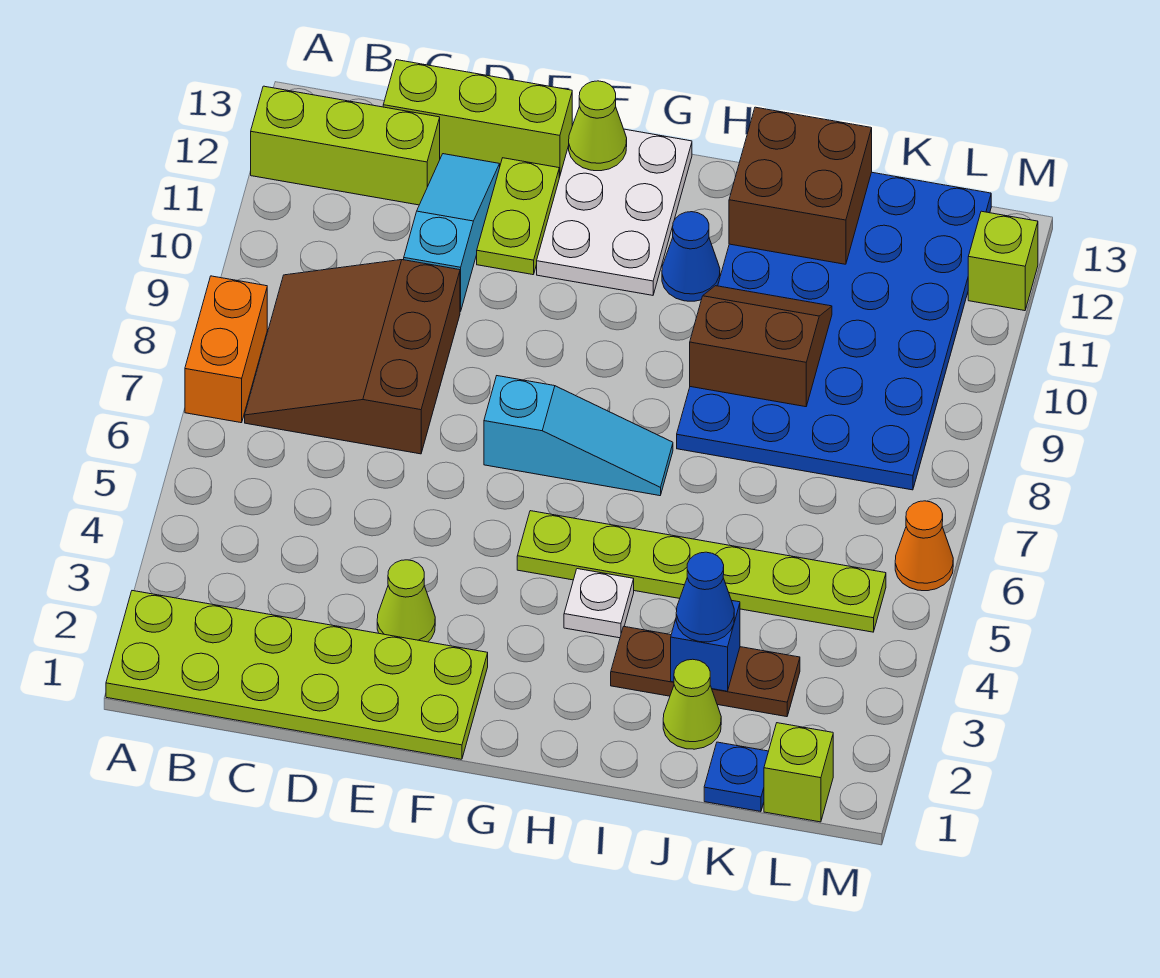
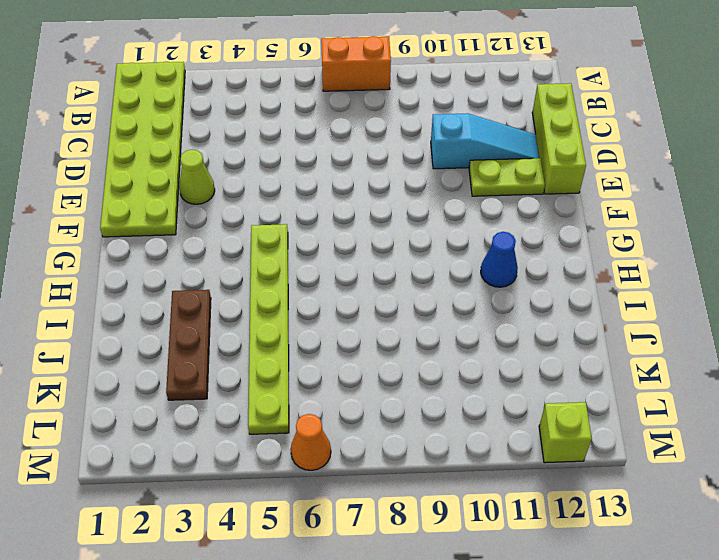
none -> lime 1x3 brick [251,86,440,205]
none -> brown 3x3 slope [245,260,460,454]
none -> cyan 1x3 slope [484,376,673,496]

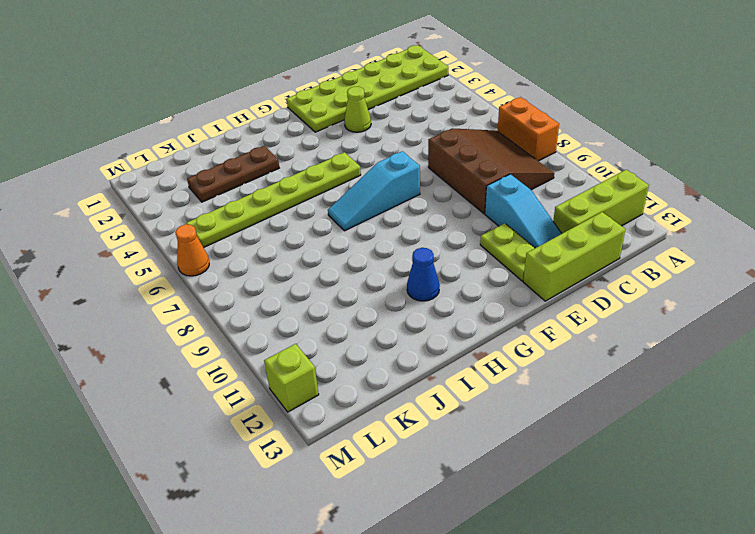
none -> white 2x3 plate [537,129,692,295]
none -> white 1x1 plate [564,569,634,638]
none -> blue 4x6 plate [677,172,991,490]

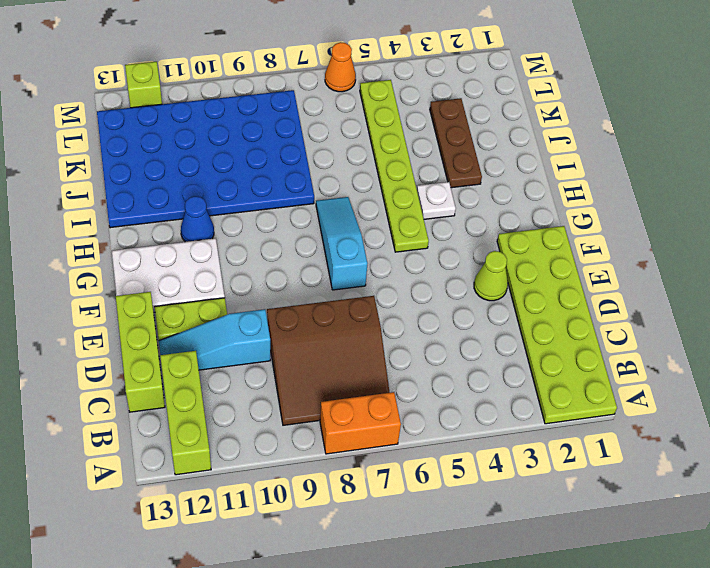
none -> lime 1x1 cone [663,659,721,749]
none -> blue 1x1 plate [704,742,769,812]
none -> lime 1x1 brick [764,723,833,822]

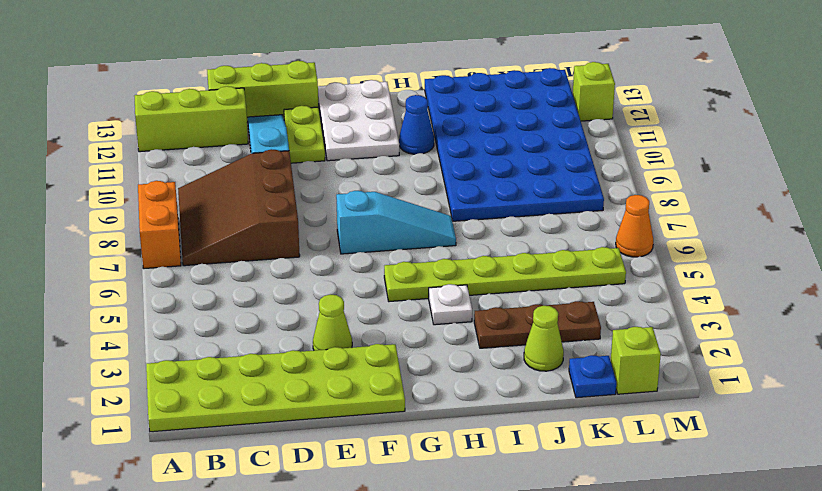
none -> lime 1x1 cone [569,81,627,171]
none -> brown 2x2 slope [690,286,832,407]
none -> brown 2x2 brick [729,107,872,264]

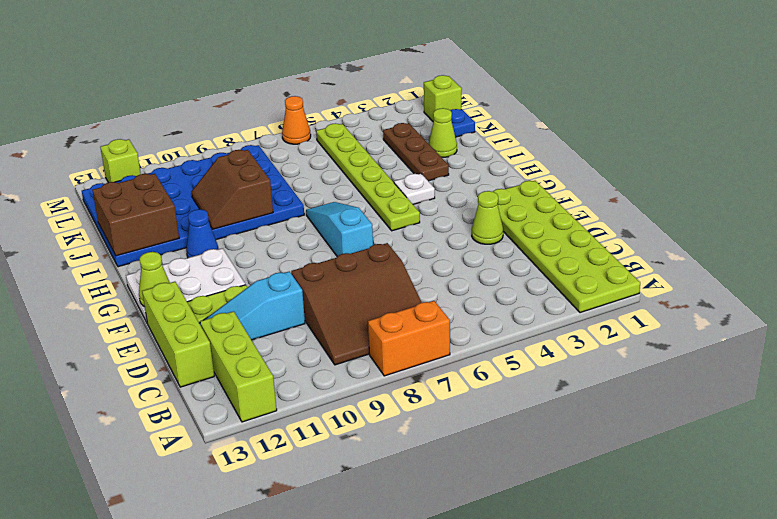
none -> blue 1x1 brick [671,601,740,691]
none -> blue 1x1 cone [676,552,734,642]

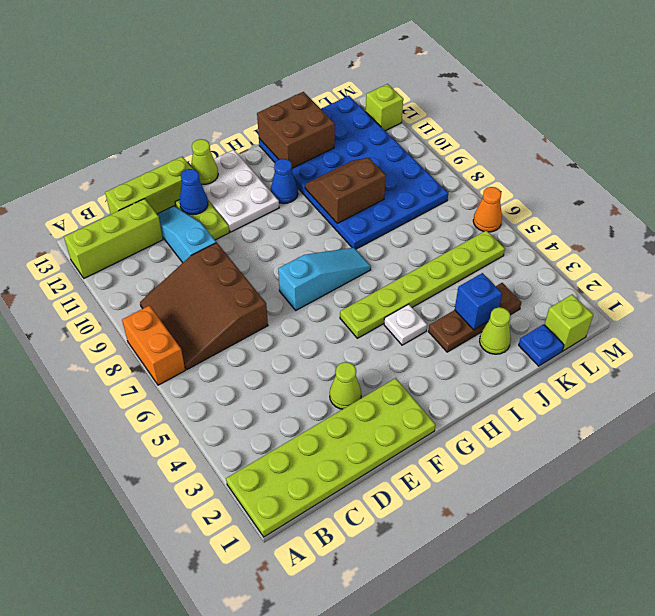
blue 1x1 cone [180,169,208,215] -> blue 1x1 cone moved to [676,552,734,642]

